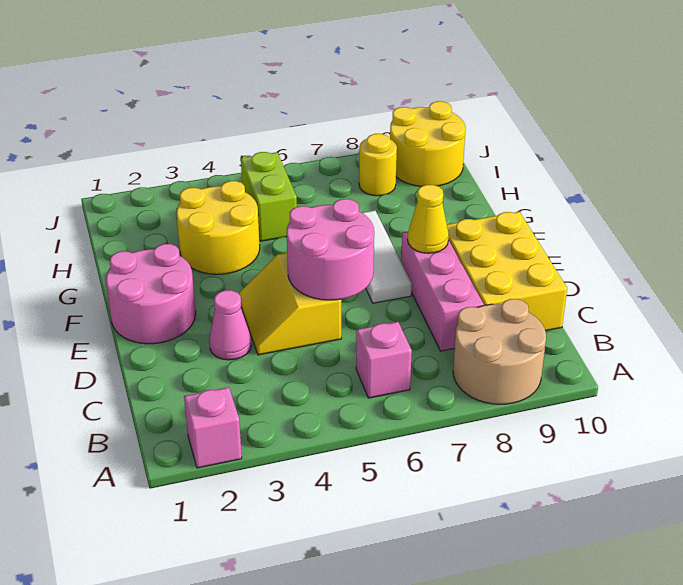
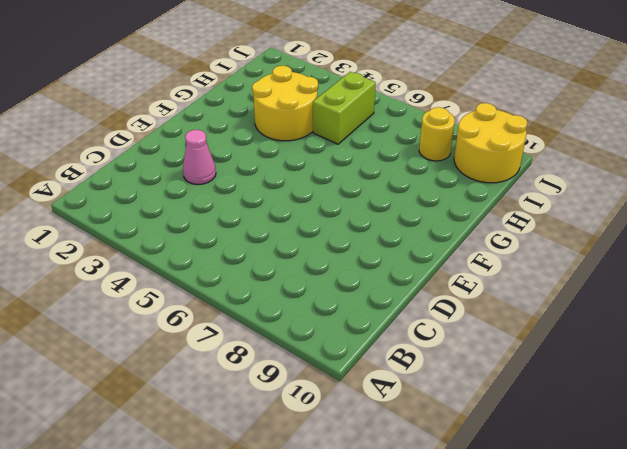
none -> pink 1x1 brick [184,387,242,468]
none -> tan 2x2 round brick [453,299,546,404]
none -> pink 1x1 brick [356,322,412,398]

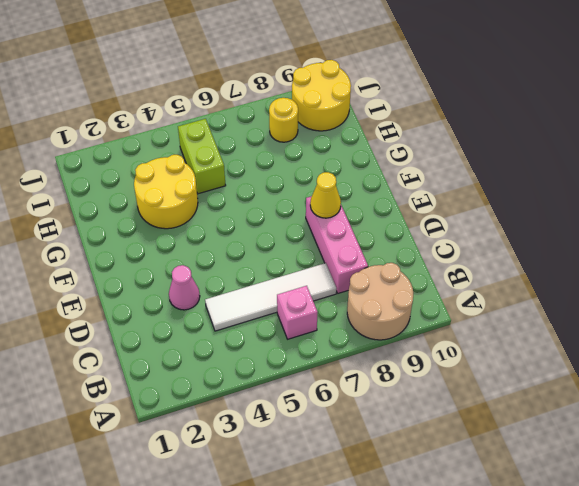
white 1x4 tile [205,263,337,331] -> none
none -> pink 1x1 brick [184,387,242,468]
none -> yellow 2x3 brick [447,212,567,331]
none -> yellow 2x2 slope [238,253,341,355]

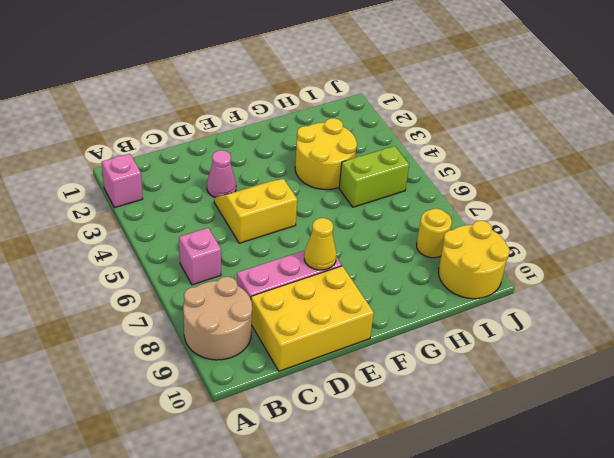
none -> pink 2x2 round brick [106,244,196,344]
none -> white 1x3 tile [363,211,412,303]
none -> pink 2x2 round brick [287,199,374,300]

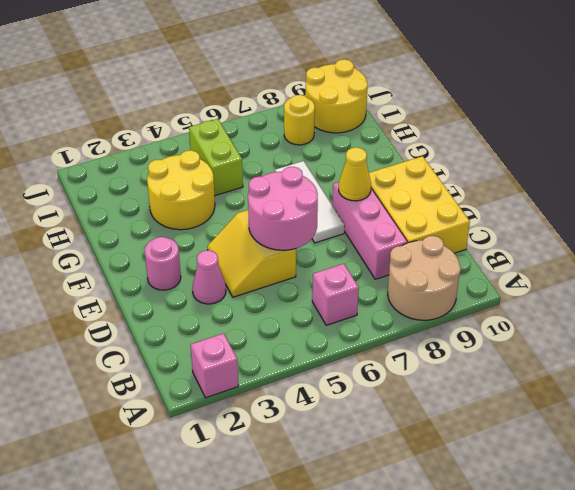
pink 1x1 round brick [145,237,181,290] -> pink 2x2 round brick [106,244,196,344]

